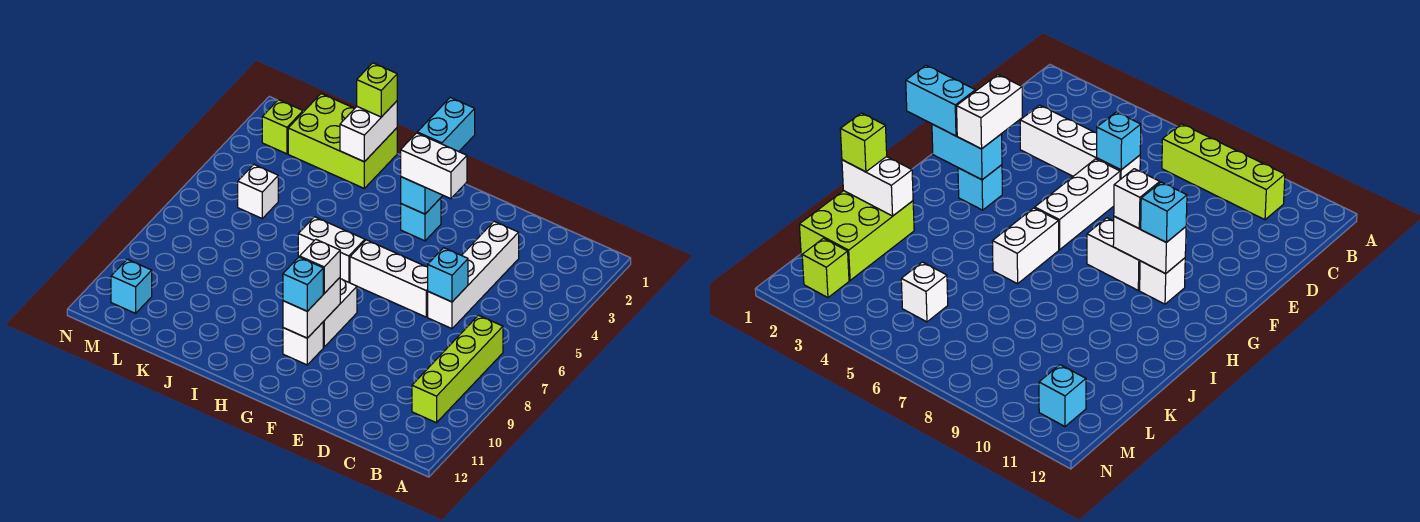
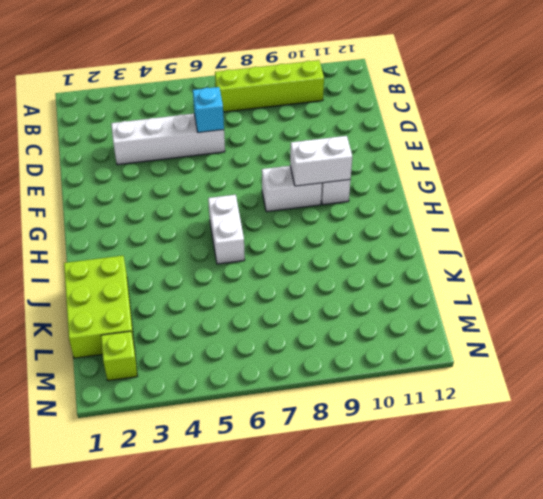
none -> white 1x3 brick [350,240,428,317]
none -> cyan 1x1 brick [401,198,441,241]
none -> white 1x1 brick [238,165,278,218]

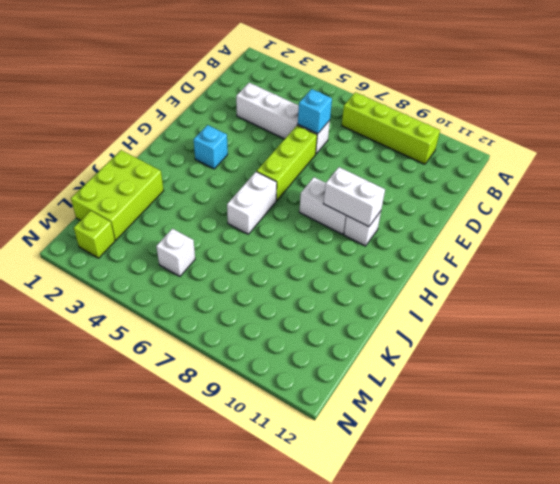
lime 1x3 brick [257,125,317,201] -> white 1x3 brick [350,240,428,317]
none -> cyan 1x1 brick [111,259,152,313]
none -> cyan 1x2 brick [401,177,443,214]
none -> white 1x2 brick [340,101,397,162]

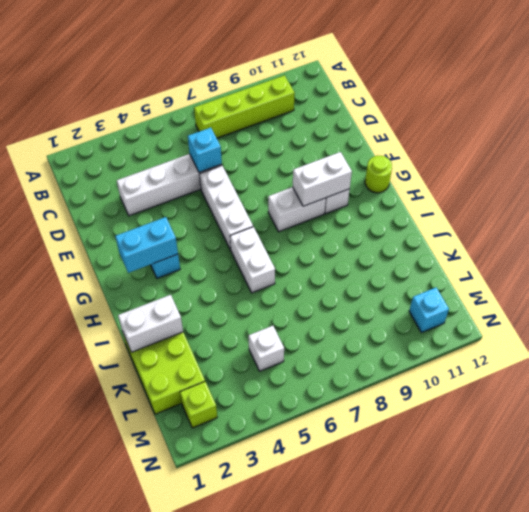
lime 1x1 round brick [365,156,392,193] -> none
none -> white 1x2 brick [401,133,467,199]
none -> cyan 1x2 brick [417,98,475,152]
none -> white 1x1 brick [300,239,340,293]

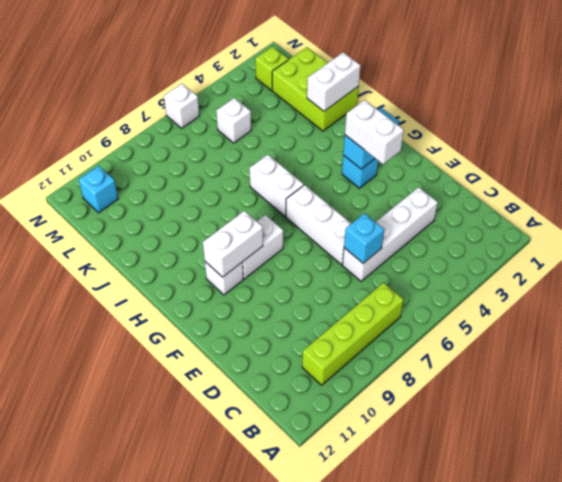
white 1x1 brick [164,84,200,128] -> white 1x1 brick moved to [300,239,340,293]
none -> cyan 1x2 brick [417,98,475,152]
none -> cyan 1x1 brick [283,257,323,311]
none -> lime 1x1 brick [357,63,397,117]

